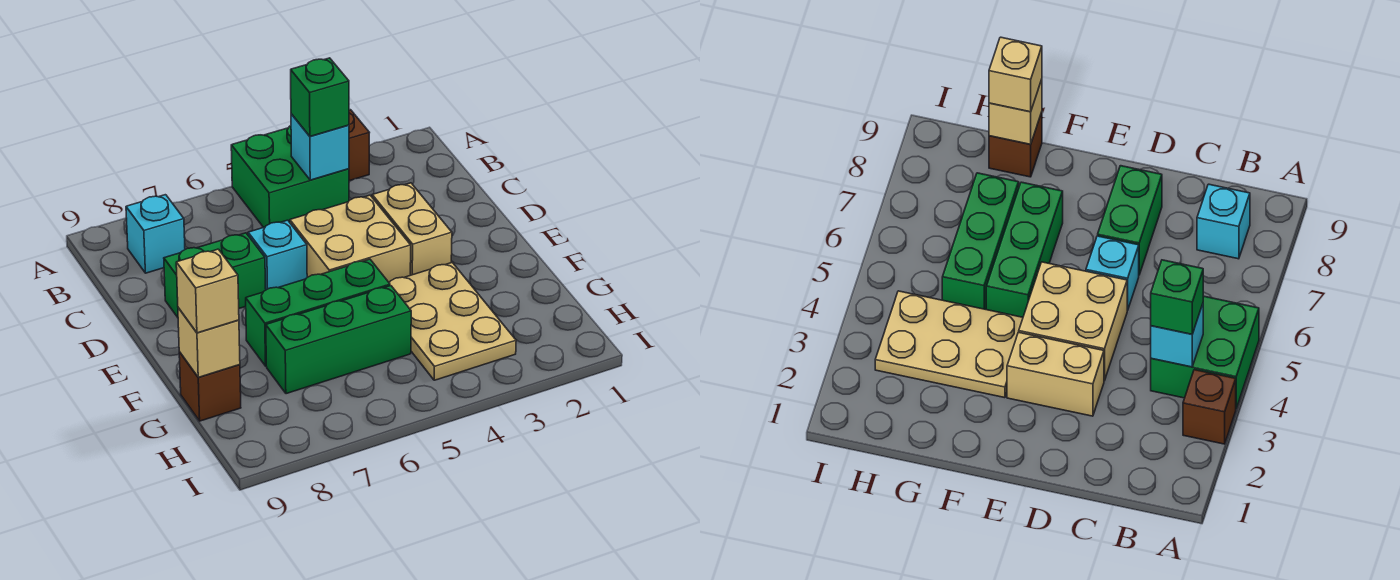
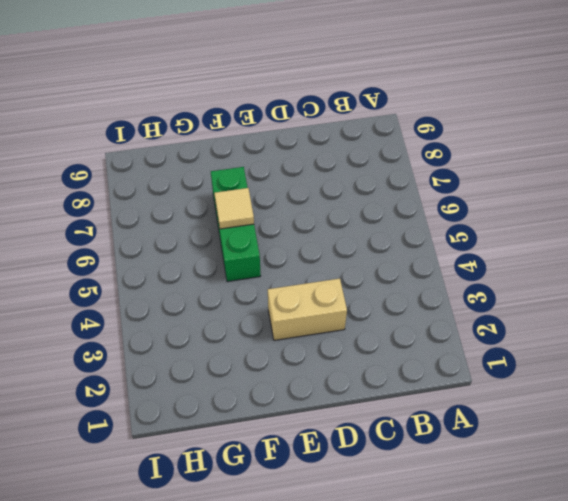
tan 1x1 tile [214,188,254,229] -> none
none -> brown 1x1 brick [349,110,369,181]
none -> green 2x2 brick [231,126,349,227]
none -> cyan 1x1 brick [126,195,185,273]

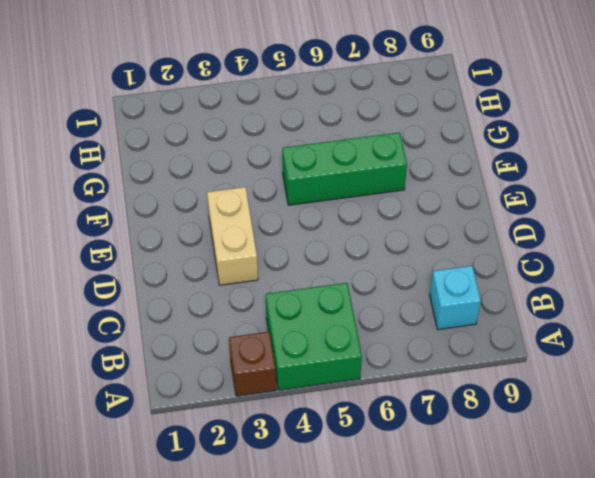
none -> tan 2x2 brick [290,195,411,282]
none -> cyan 1x1 brick [248,220,307,290]
none -> green 1x2 brick [164,233,266,317]

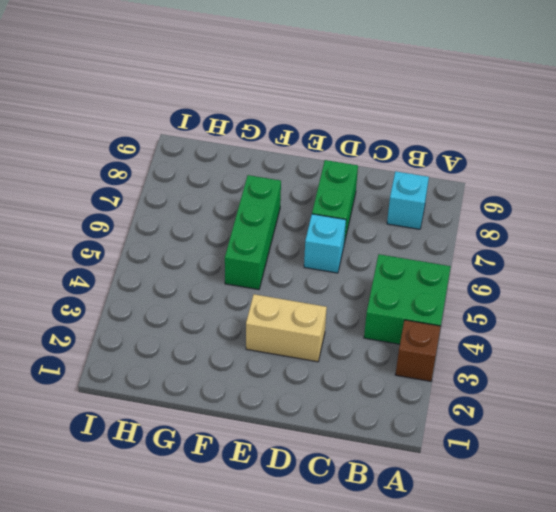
none -> tan 2x2 brick [290,195,411,282]
none -> tan 2x3 plate [389,263,516,380]
none -> green 1x3 brick [266,286,411,394]

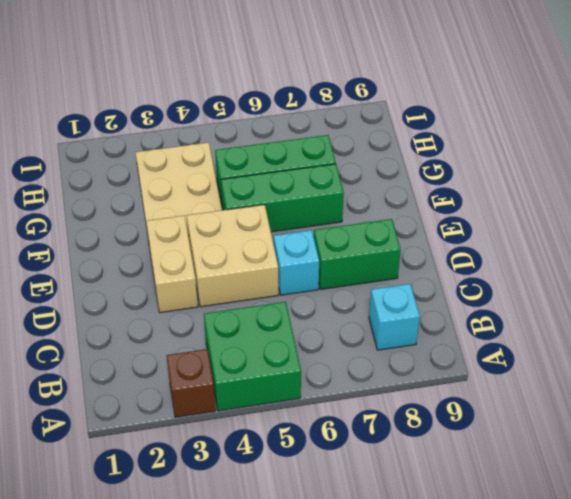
none -> brown 1x1 brick [179,352,241,421]
none -> cyan 1x1 brick [291,114,349,180]
none -> tan 1x1 brick [178,308,240,377]

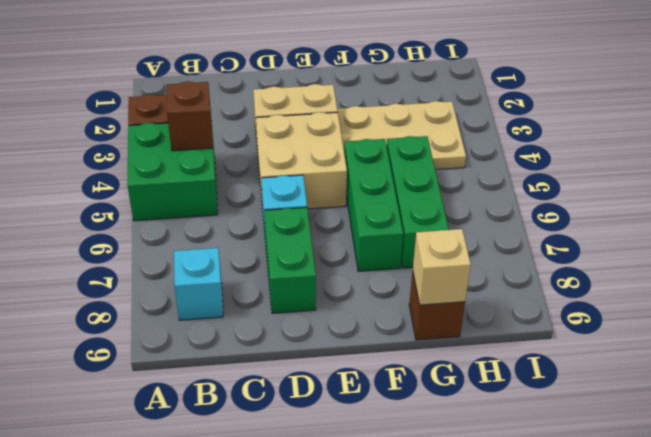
brown 1x1 brick [166,81,213,151] -> cyan 1x1 brick [291,114,349,180]
none -> green 1x1 brick [291,58,349,136]
none -> tan 1x1 brick [176,249,239,333]

